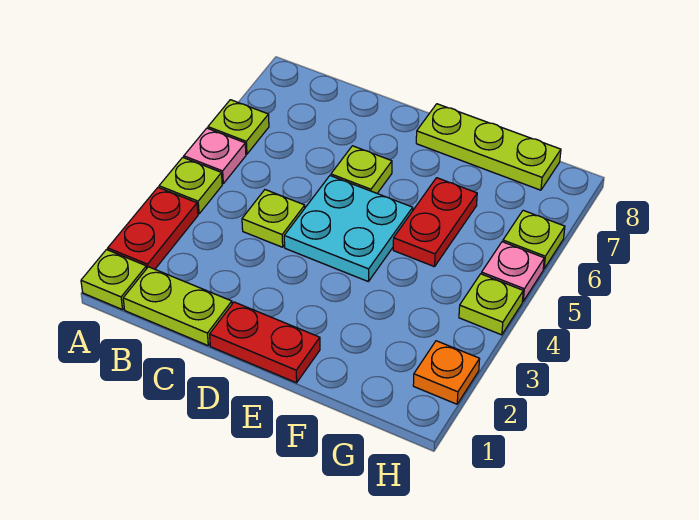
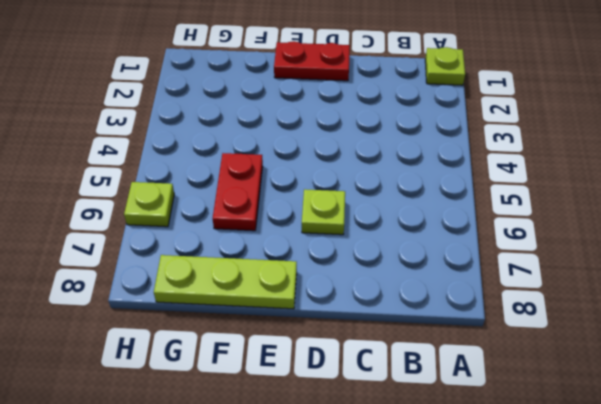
none -> red 1x2 plate [108,187,198,269]
none -> lime 1x1 plate [159,157,222,214]
none -> pink 1x1 plate [184,128,246,184]

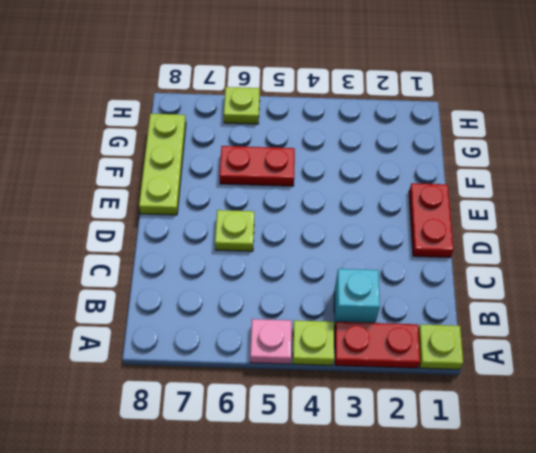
cyan 1x1 brick [334,269,380,324] -> none
none -> lime 1x1 plate [208,100,269,154]
none -> lime 1x2 plate [123,267,232,345]
none -> lime 1x1 plate [242,190,305,247]

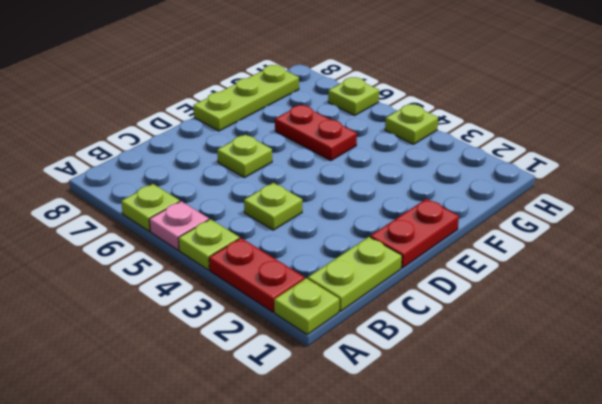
none -> cyan 2x2 plate [284,176,413,281]
none -> orange 1x1 plate [413,341,480,404]
none -> pink 1x1 plate [482,242,544,301]

